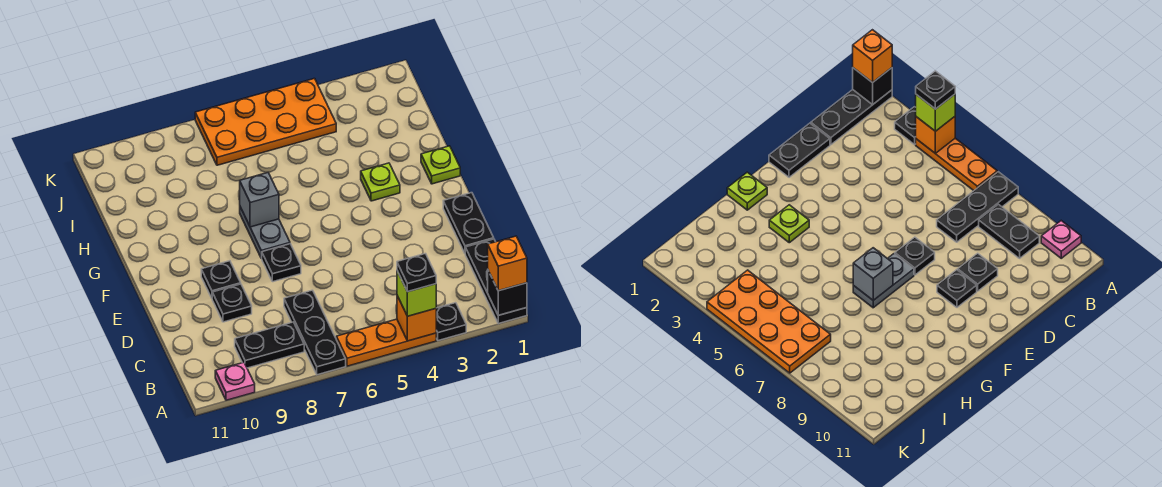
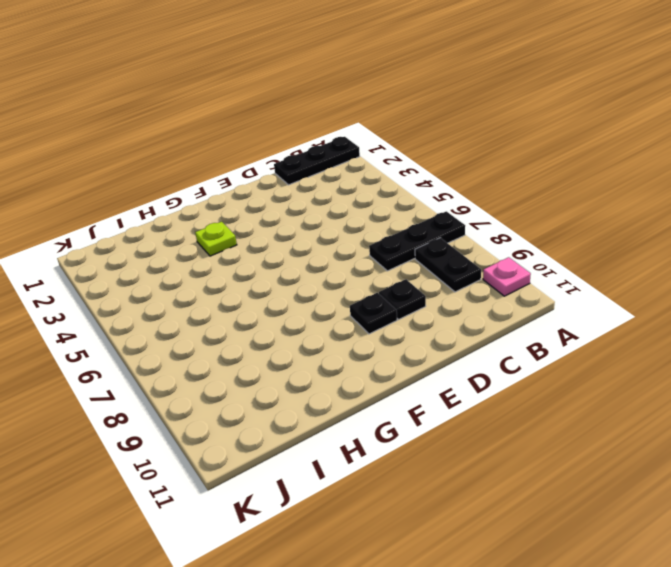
none -> black 1x1 plate [436,303,466,341]
none -> orange 1x3 plate [336,319,436,366]
none -> black 1x2 plate [443,193,494,253]

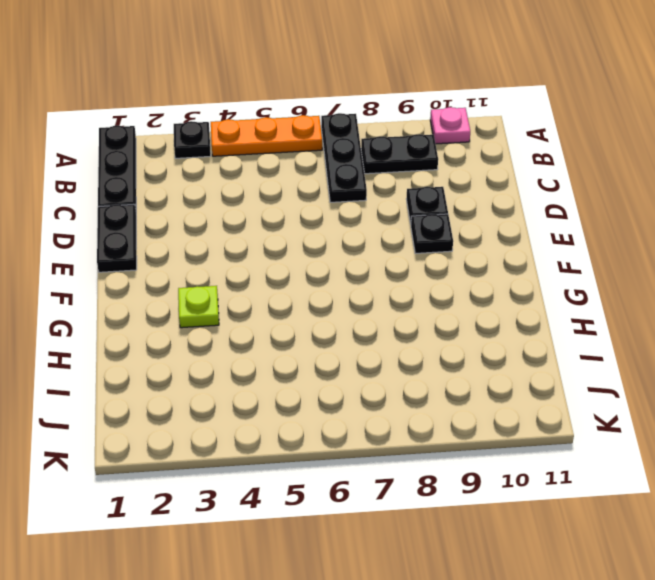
none -> black 1x1 plate [261,244,301,282]
none -> grey 1x2 plate [240,207,290,258]
none -> lime 1x1 plate [421,146,460,184]

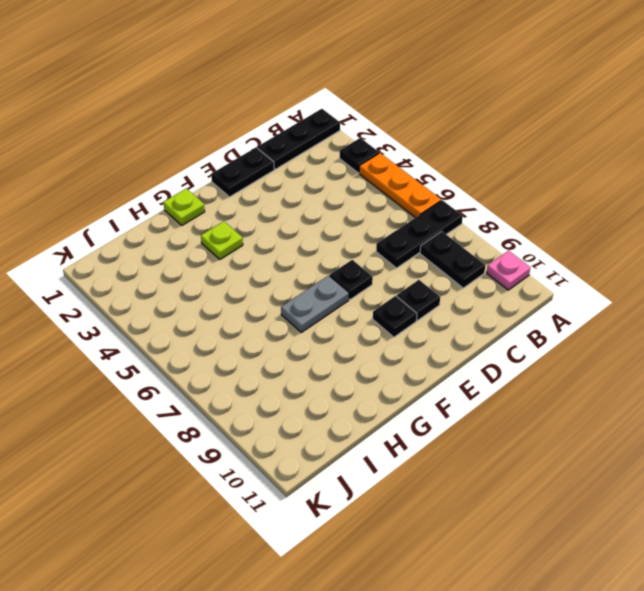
none -> orange 2x4 plate [195,79,336,165]
none -> black 1x1 brick [488,271,527,315]
none -> orange 1x1 brick [397,296,436,341]

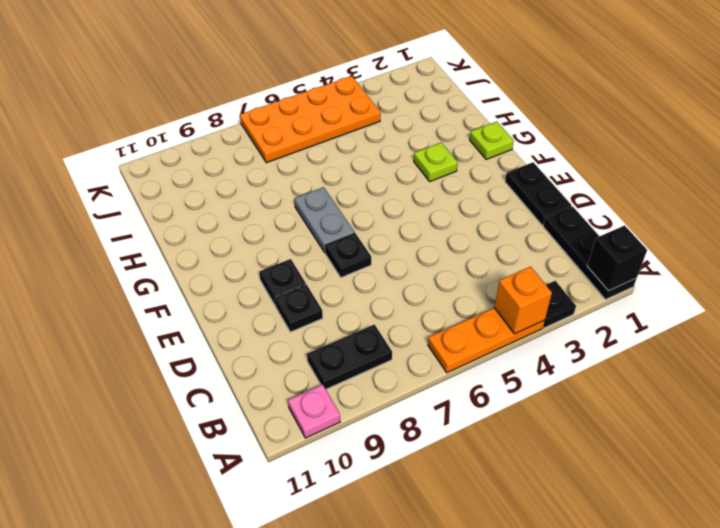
none -> black 1x3 plate [284,290,346,375]
none -> grey 1x1 brick [240,173,279,227]
none -> orange 1x1 brick [488,236,527,291]

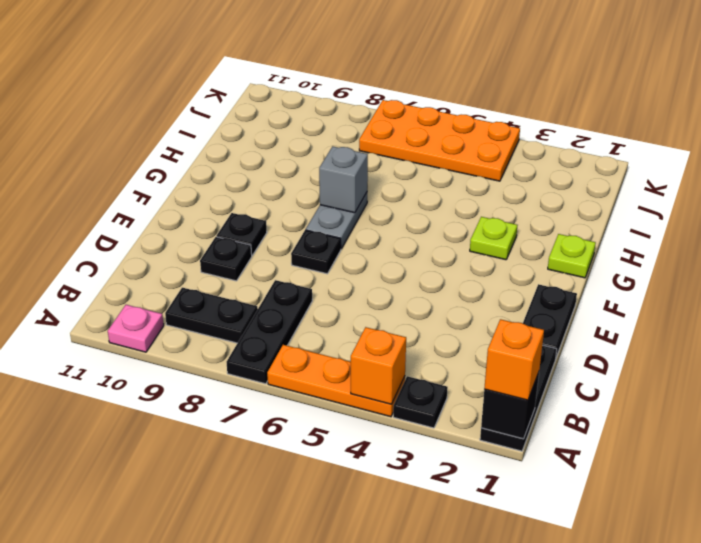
none -> lime 1x1 brick [397,271,436,316]
none -> black 1x1 plate [397,254,436,292]

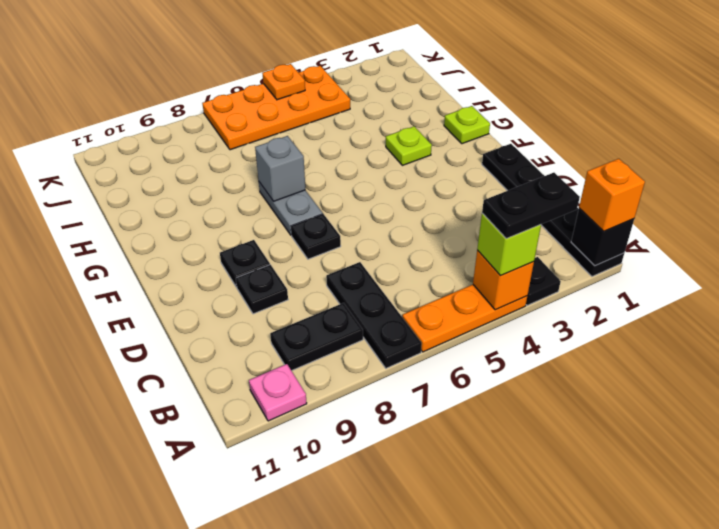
black 1x2 plate [482,173,580,238] -> black 1x1 plate [397,254,436,292]
orange 1x1 plate [262,64,305,100] -> none

